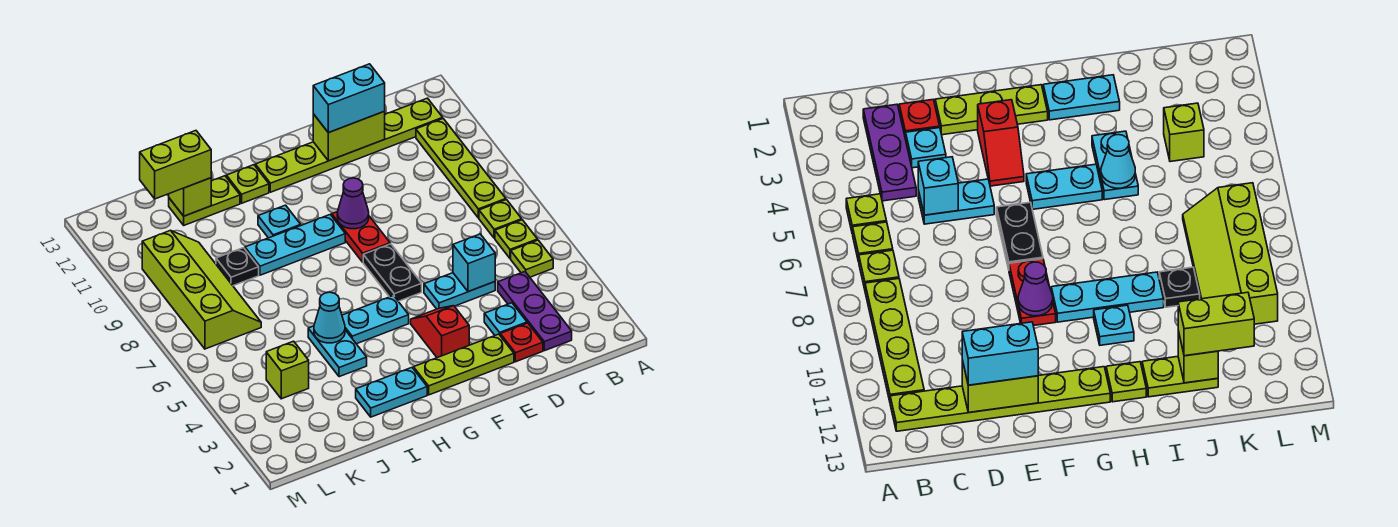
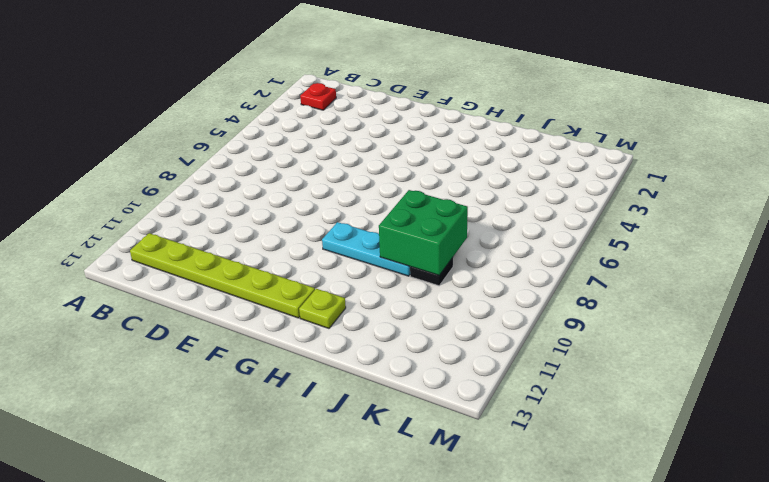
red 1x1 plate [300,83,336,110] -> red 1x1 plate moved to [500,323,543,362]
green 2x2 brick [379,190,468,275] -> none
none -> lime 1x1 plate [511,240,553,277]
none -> lime 1x1 plate [495,220,538,259]
none -> lime 1x1 plate [479,200,522,238]
none -> lime 1x4 plate [416,119,506,218]

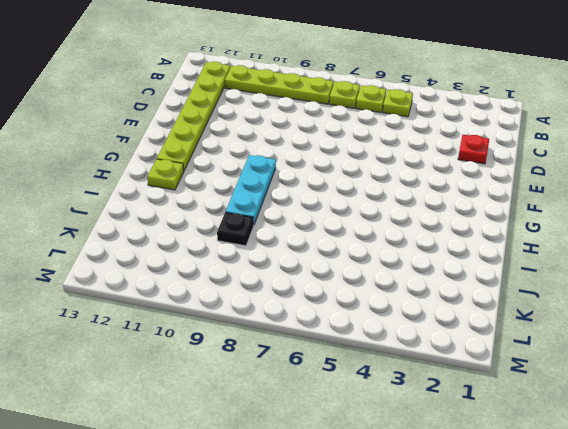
none -> purple 1x3 plate [498,272,572,351]
none -> cyan 1x1 plate [484,303,527,335]
none -> cyan 1x2 plate [424,273,495,309]
none -> lime 1x3 plate [414,334,514,395]

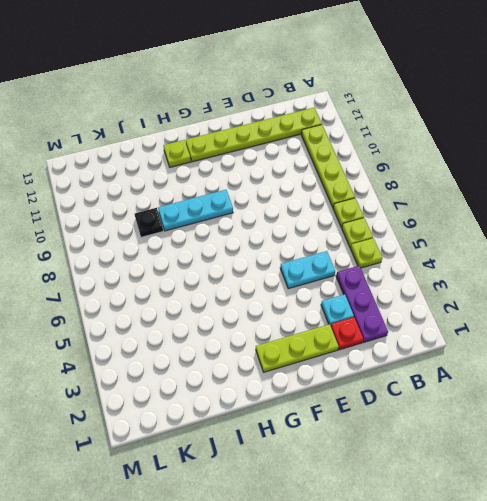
none -> red 1x2 slope [411,306,469,358]
none -> black 1x2 plate [363,244,422,301]
none -> red 1x2 plate [332,212,390,262]
none -> cyan 1x2 plate [342,296,409,344]

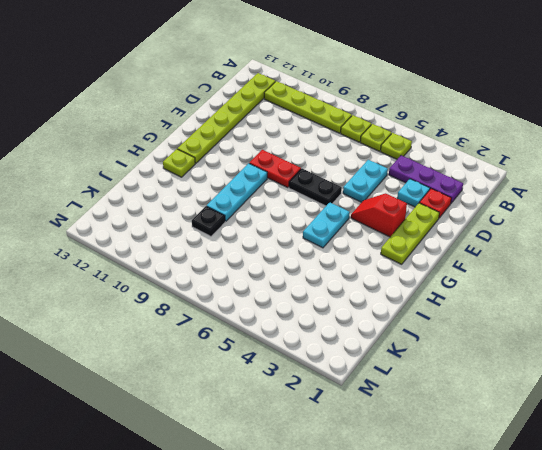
none -> cyan 1x2 plate [356,368,427,417]
none -> cyan 1x1 plate [258,205,301,238]
none -> cyan 1x2 plate [308,326,367,377]
none -> lime 1x2 plate [169,176,240,225]

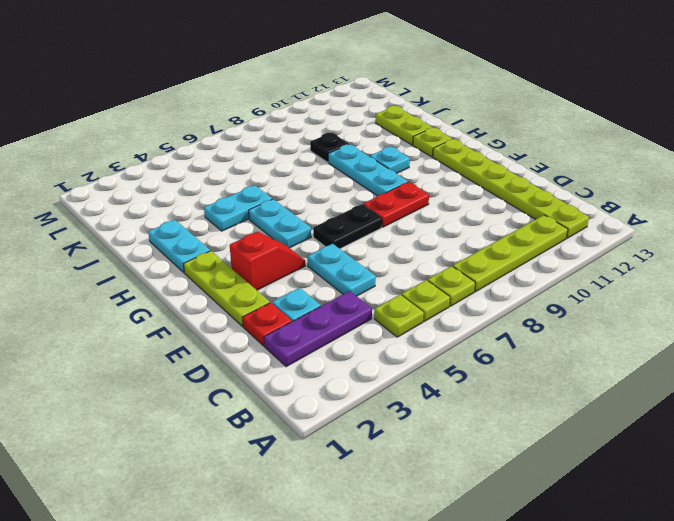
none -> lime 1x1 brick [266,341,309,399]
none -> lime 2x4 slope [142,230,261,349]
none -> cyan 1x1 brick [453,234,495,292]
none -> lime 1x2 brick [313,111,385,161]

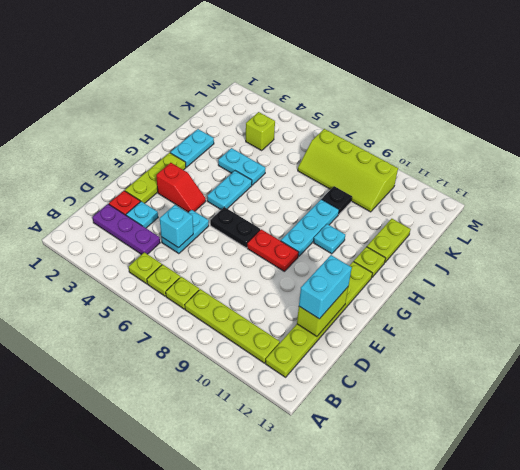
none -> purple 1x1 cone [337,178,369,229]
none -> cyan 1x1 cone [314,292,345,343]
none -> lime 1x1 brick [169,178,211,216]
none -> lime 1x2 brick [140,131,211,199]

